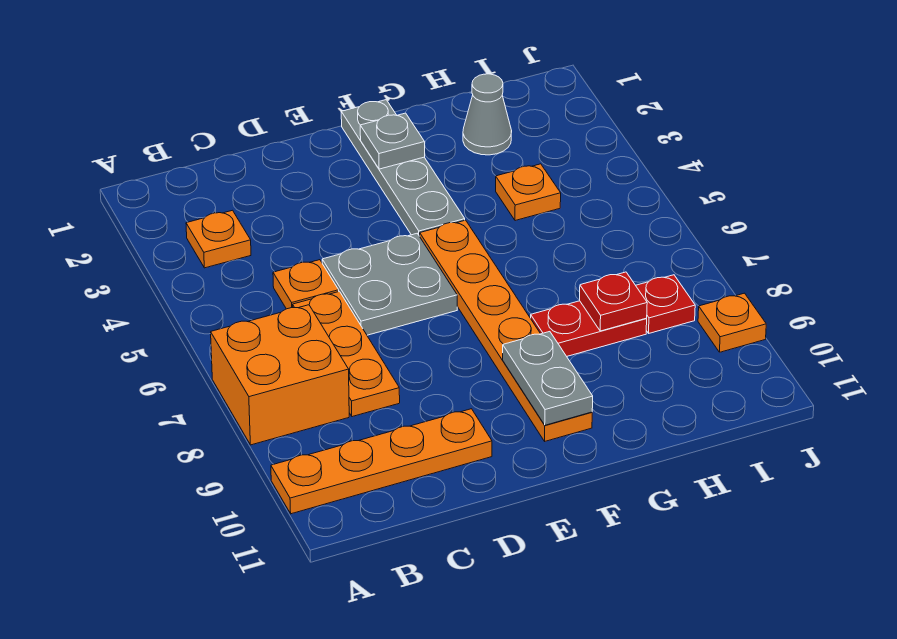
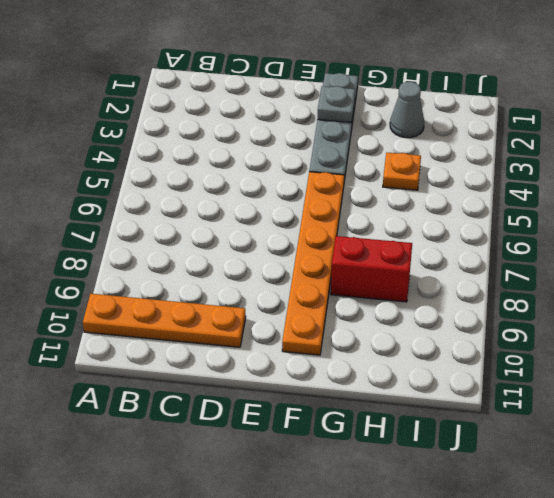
red 1x2 brick [331,236,412,302] -> red 1x2 plate [531,301,647,356]
none -> orange 2x2 brick [211,305,349,445]
none -> orange 1x1 plate [186,210,251,268]
none -> orange 1x1 plate [273,260,339,309]

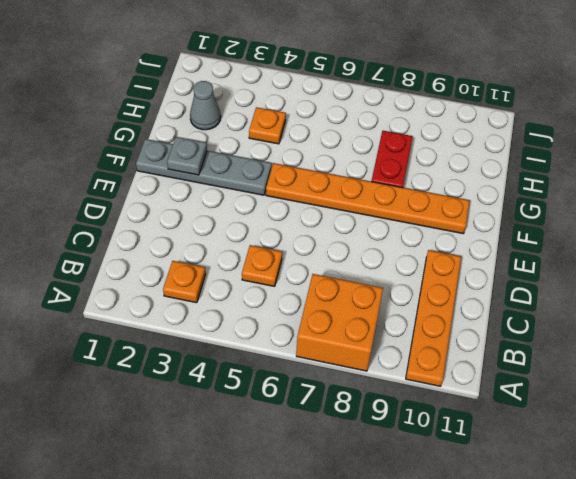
none -> orange 1x3 plate [293,291,400,417]
none -> grey 2x2 plate [322,234,457,335]
none -> red 1x1 plate [636,275,695,333]

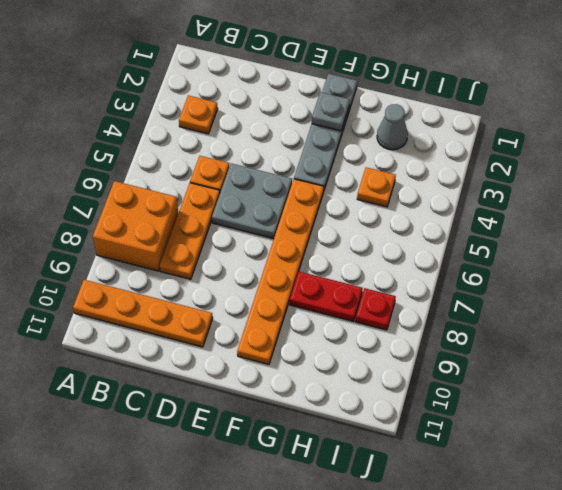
none -> orange 1x1 plate [698,293,766,352]
none -> grey 1x2 plate [503,332,593,425]
none -> red 1x1 plate [580,272,647,331]

